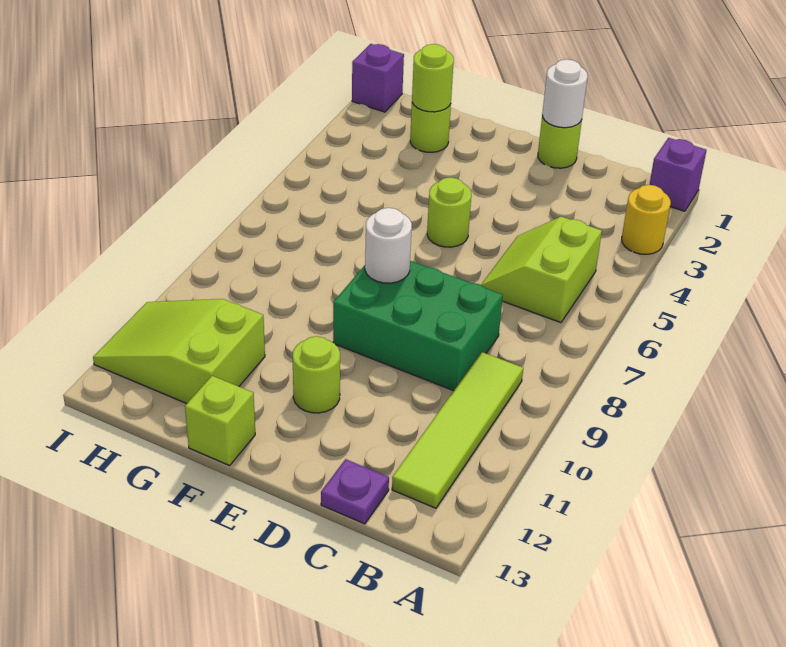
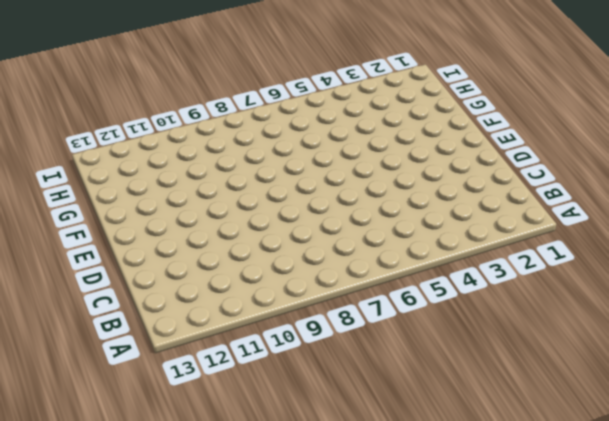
none -> purple 1x1 brick [649,138,706,211]
none -> yellow 1x1 round brick [622,185,671,254]
none -> lime 2x2 slope [481,217,602,323]

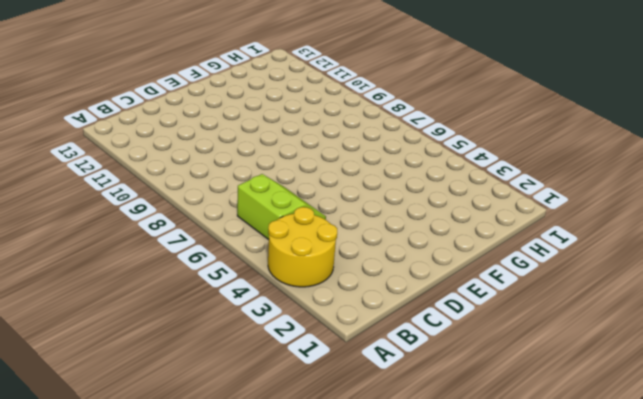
yellow 2x2 round brick [268,207,337,287] -> yellow 1x1 round brick [622,185,671,254]
none -> purple 1x1 brick [649,138,706,211]
none -> lime 1x4 tile [392,352,523,508]
none -> green 2x3 brick [333,261,503,391]

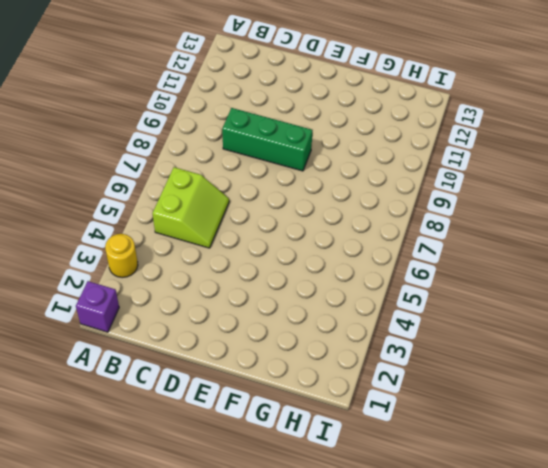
green 1x3 brick [222,108,313,171] -> green 2x3 brick [333,261,503,391]
none -> lime 1x4 tile [392,352,523,508]
none -> purple 1x1 plate [321,459,389,524]
none -> lime 1x1 round brick [538,115,582,168]

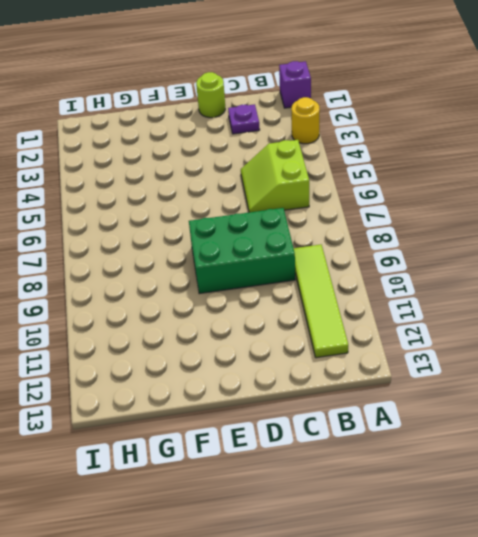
purple 1x1 plate [228,104,260,134] -> purple 1x1 plate moved to [321,459,389,524]
none -> lime 1x1 round brick [427,177,471,247]
none -> lime 1x1 round brick [293,336,340,413]
none -> lime 1x1 brick [185,376,255,466]

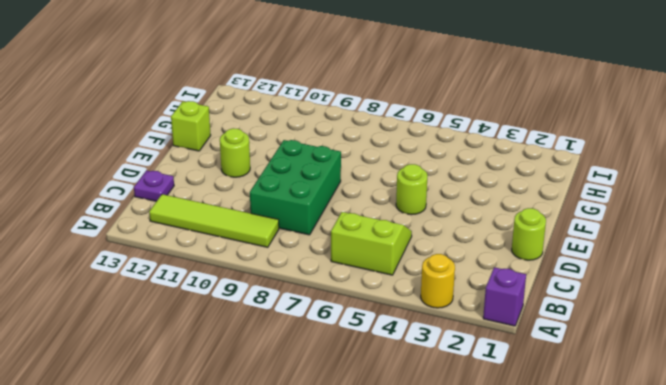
none -> lime 1x1 round brick [410,103,451,152]
none -> lime 2x3 slope [93,299,265,404]
none -> purple 1x1 brick [352,44,404,112]

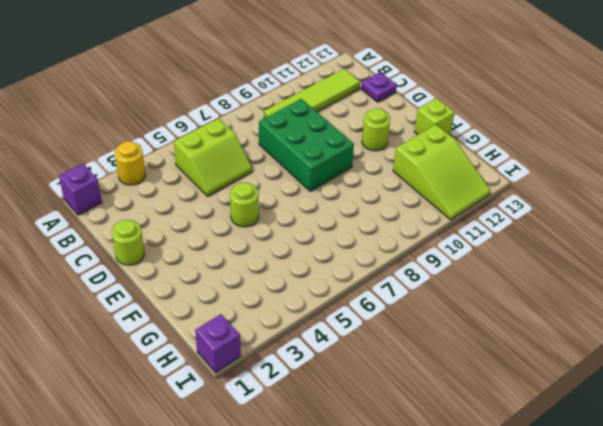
none -> lime 1x1 round brick [410,103,451,152]
none -> white 1x1 round brick [542,59,588,128]
none -> white 1x1 round brick [365,208,412,283]

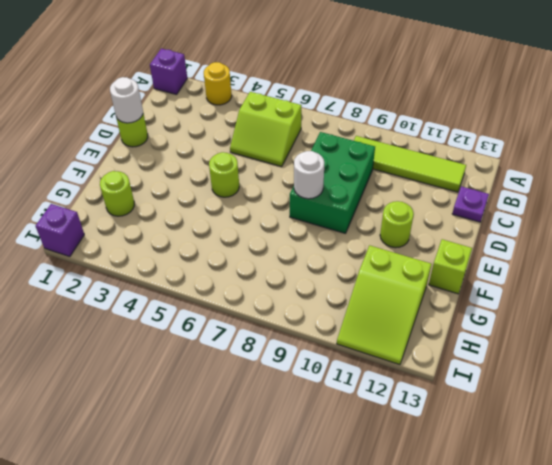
none -> lime 1x1 round brick [412,44,454,112]

